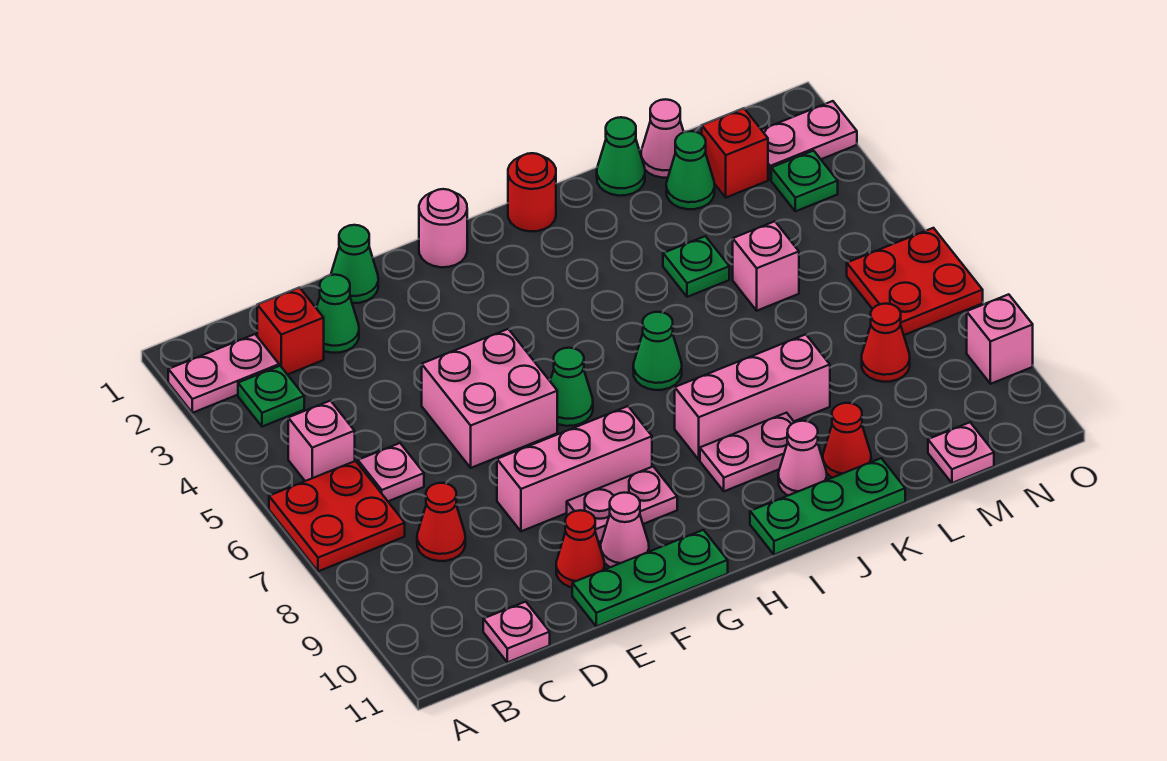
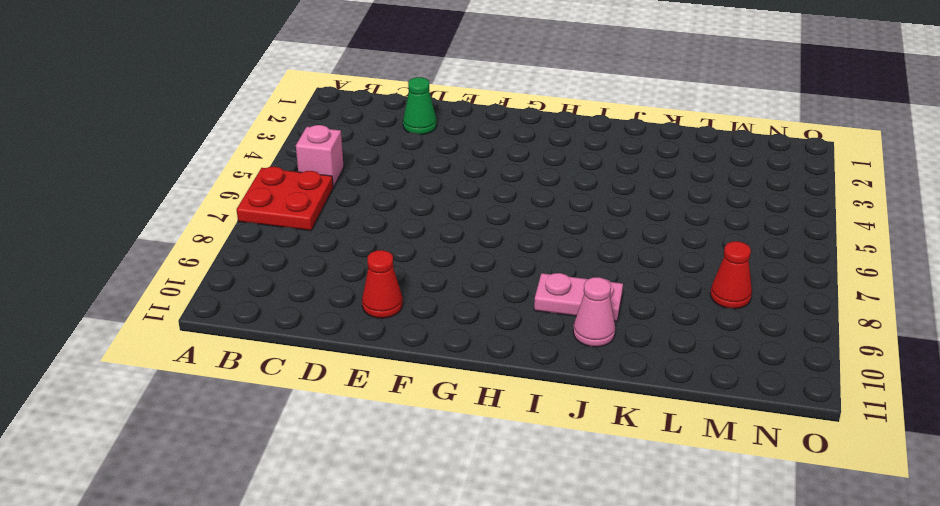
none -> pink 1x2 plate [168,334,279,413]
none -> green 1x1 plate [238,366,304,427]
none -> red 1x1 brick [257,287,324,375]
none -> pink 1x1 plate [358,443,424,501]

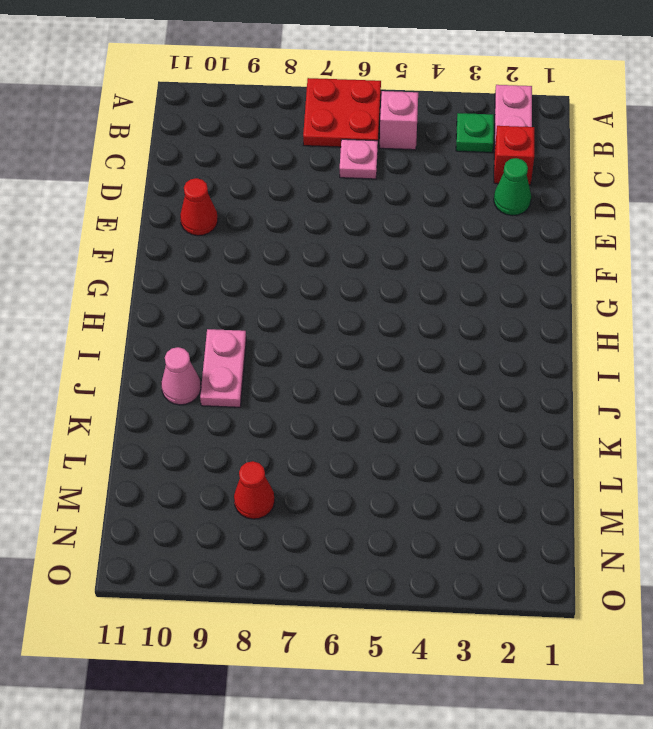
none -> red 1x1 cone [417,483,465,561]
none -> pink 1x1 plate [483,602,550,662]
none -> green 1x1 cone [331,225,378,303]
none -> pink 2x2 brick [422,329,557,468]

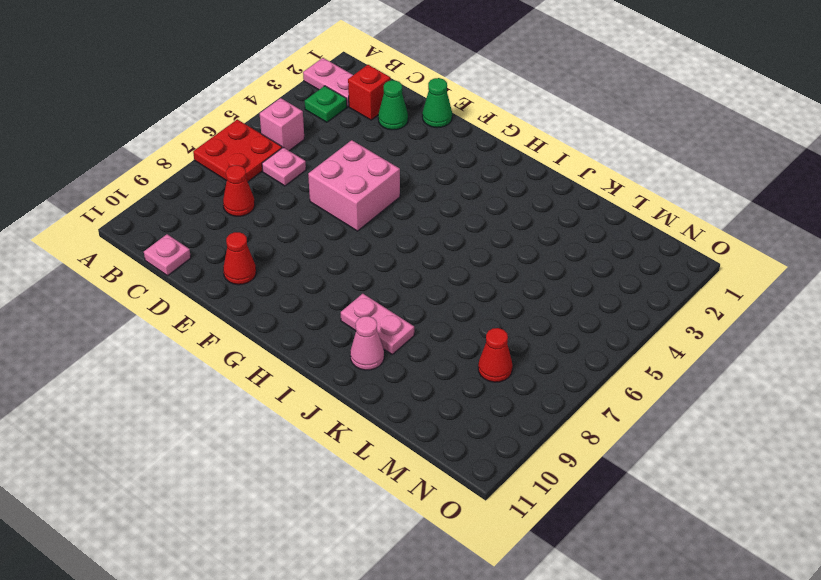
none -> pink 1x3 brick [497,406,652,531]
none -> green 1x3 plate [572,530,728,627]
none -> pink 1x2 plate [567,467,677,542]
none -> pink 1x1 cone [601,493,649,567]

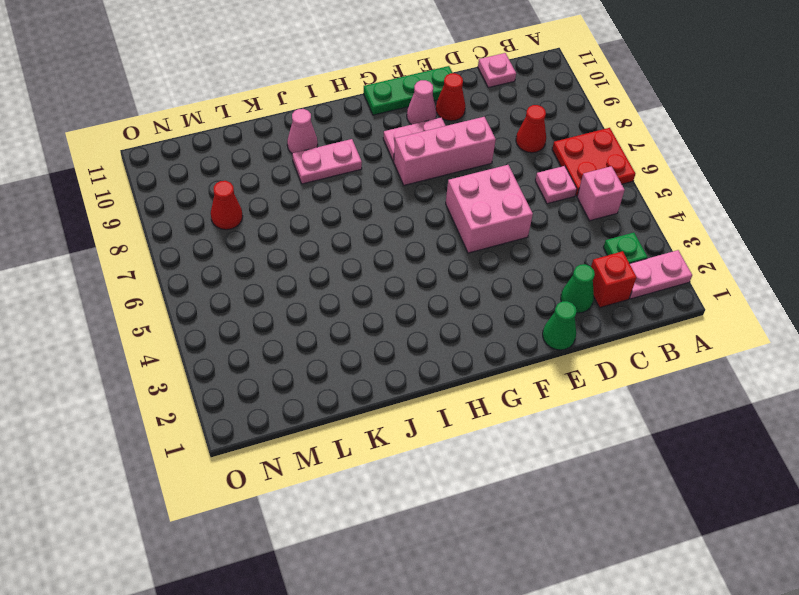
none -> pink 1x1 round brick [419,189,467,267]
none -> green 1x1 cone [550,348,593,426]
none -> red 1x1 round brick [508,153,556,231]
none -> green 1x1 cone [633,312,682,390]

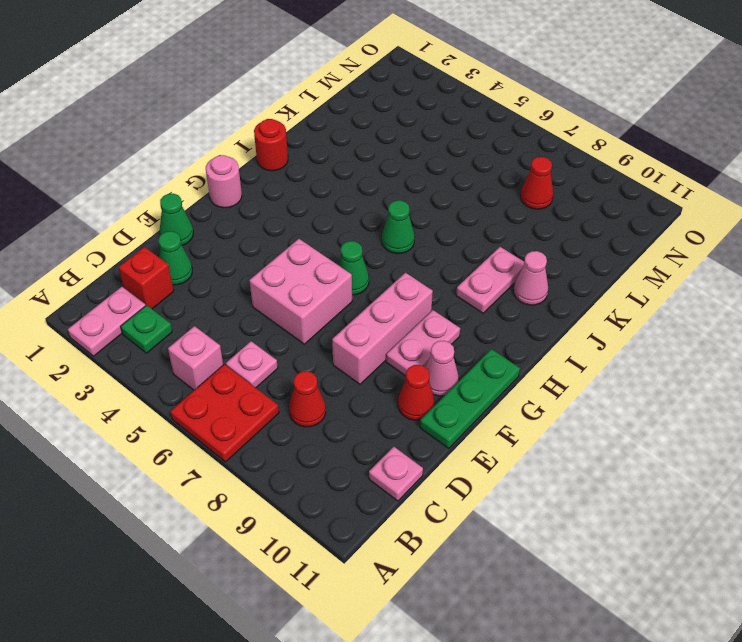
none -> pink 1x3 brick [675,334,830,460]
none -> green 1x3 plate [750,458,905,555]
none -> green 1x1 cone [597,117,645,196]
none -> green 1x1 plate [663,236,729,297]

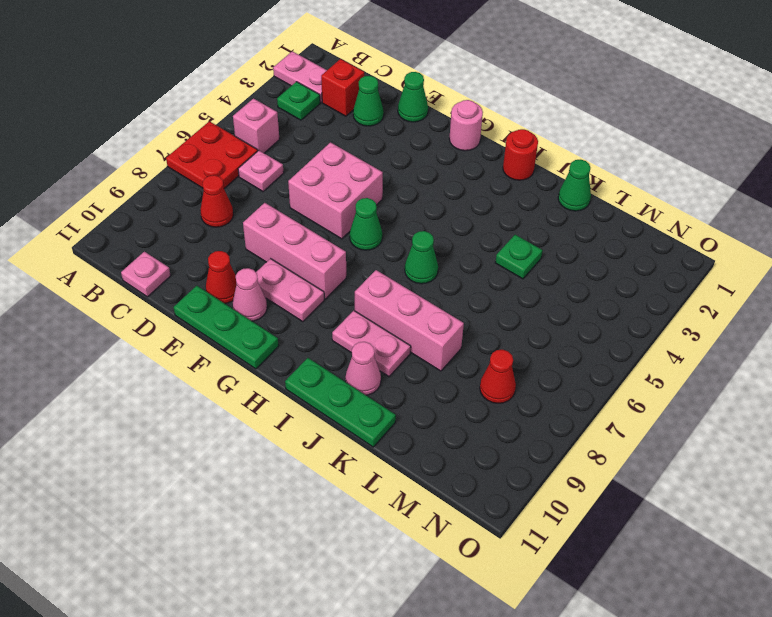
none -> red 1x1 cone [823,403,871,478]
none -> pink 1x1 cone [641,99,684,178]
none -> green 1x1 cone [666,131,715,209]
none -> pink 1x1 brick [733,221,799,311]

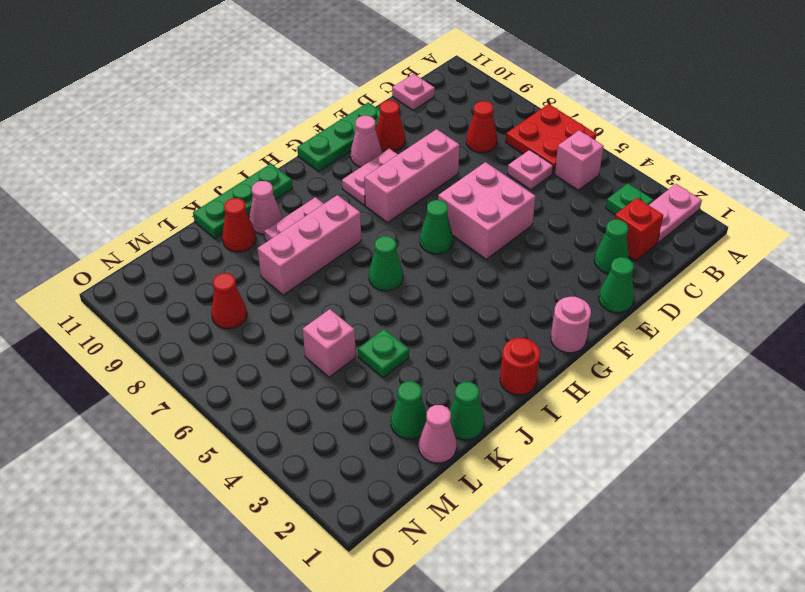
none -> red 1x1 brick [702,108,768,198]
none -> pink 1x1 plate [928,422,994,483]
none -> pink 1x2 plate [762,101,857,180]
none -> green 1x1 plate [771,151,838,211]

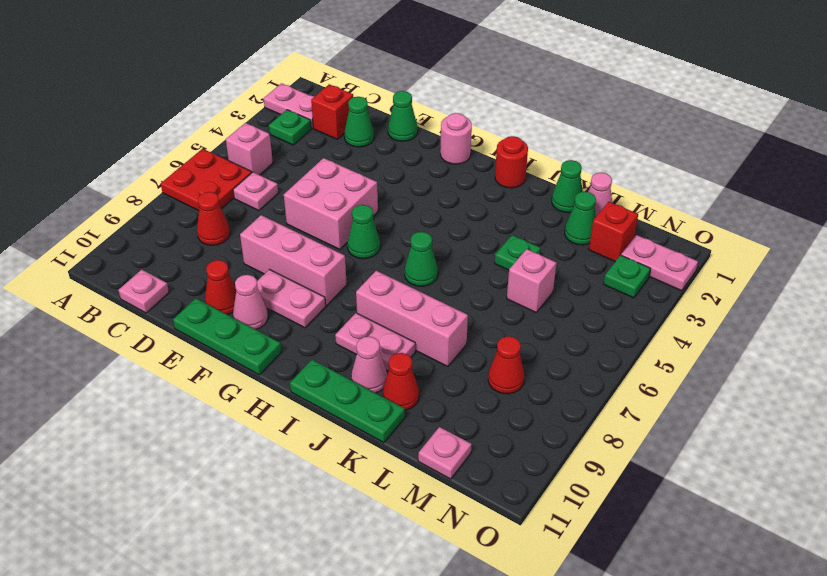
none -> red 2x2 plate [847,228,983,335]
none -> pink 1x1 brick [967,294,1033,384]

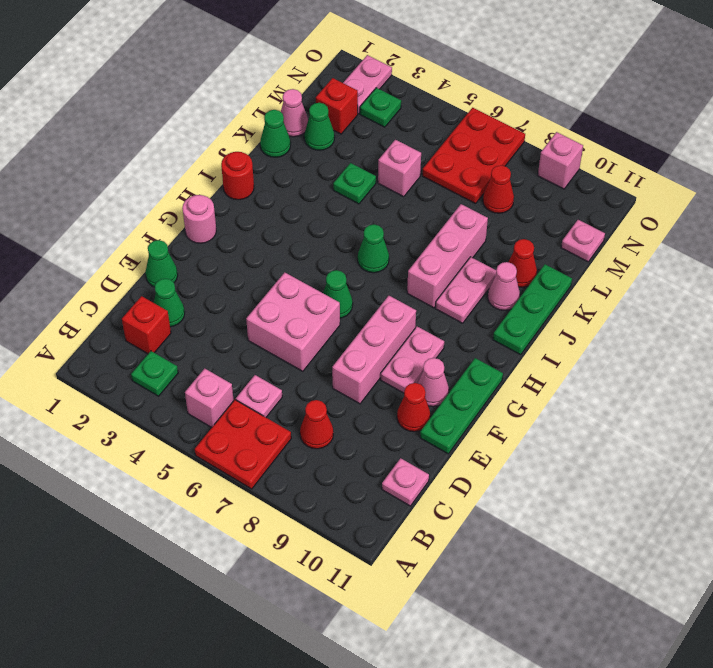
red 2x3 plate [422,108,525,204] -> red 2x2 plate [847,228,983,335]
none -> pink 1x2 plate [168,334,279,413]

